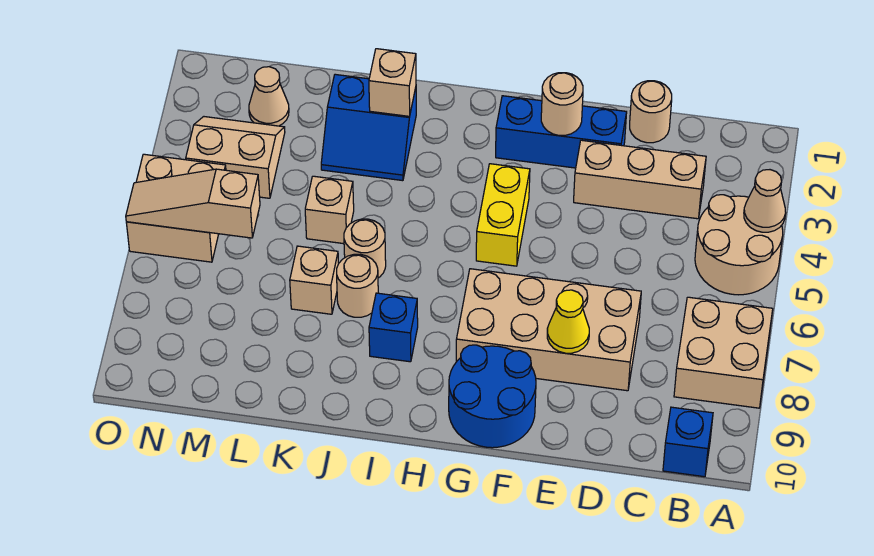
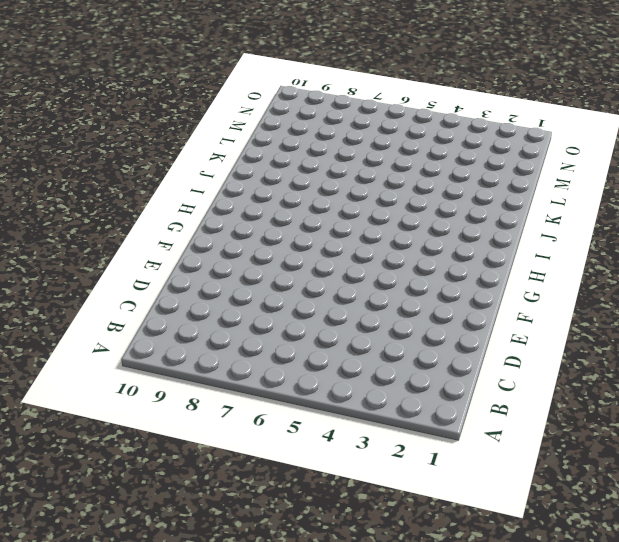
none -> tan 2x2 round brick [695,195,783,295]
none -> tan 2x2 brick [674,297,773,408]
none -> blue 1x1 brick [663,407,713,477]

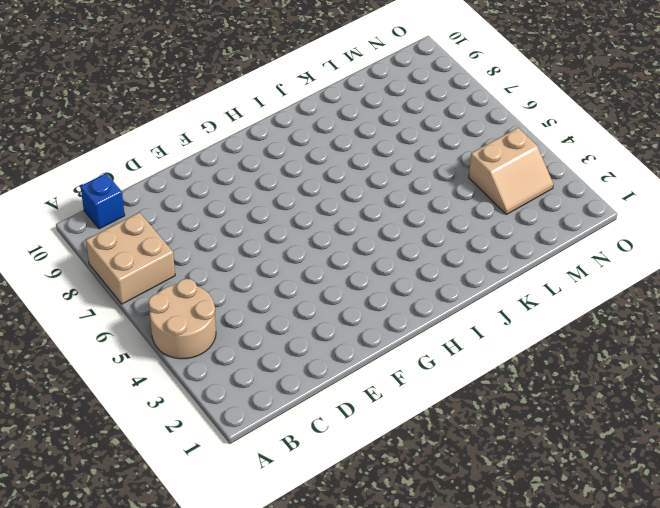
none -> tan 1x3 brick [574,140,706,219]
none -> tan 1x1 round brick [630,81,672,143]
none -> tan 2x4 brick [456,269,641,391]

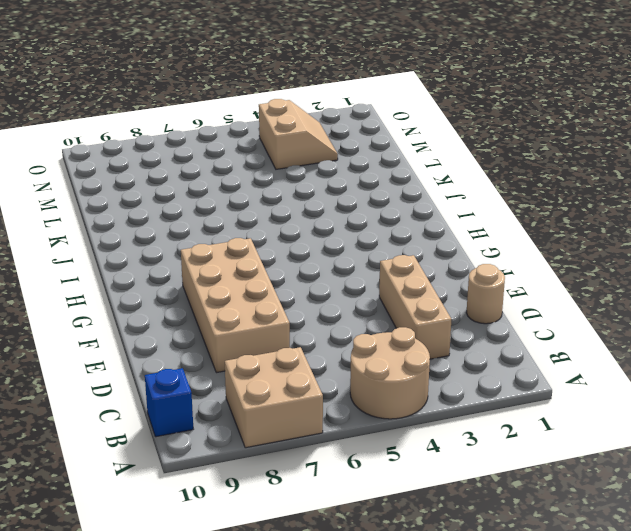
none -> blue 1x3 brick [496,96,627,168]
none -> blue 2x2 round brick [449,345,536,448]
none -> yellow 1x2 brick [476,164,530,266]

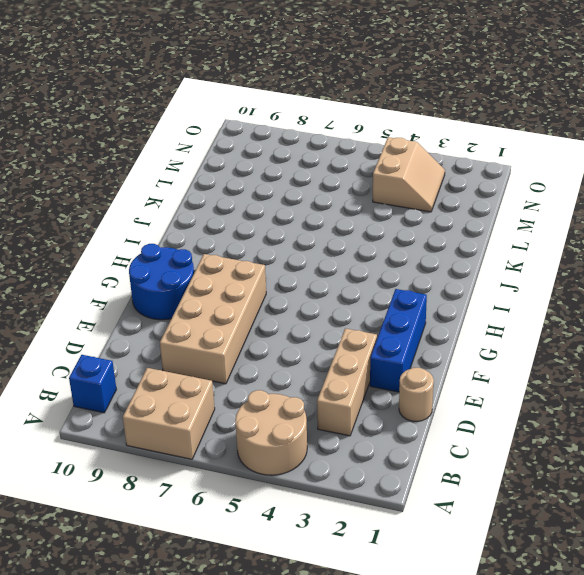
none -> yellow 1x2 brick [476,164,530,266]
none -> blue 1x1 brick [369,293,418,362]
none -> blue 2x2 slope [321,74,416,181]

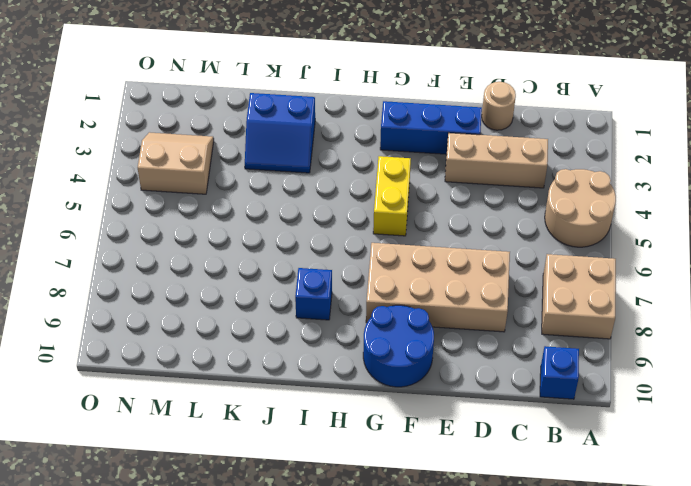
none -> tan 1x1 round brick [344,219,386,278]
none -> tan 1x1 round brick [337,254,378,317]
none -> tan 1x1 brick [305,176,354,244]

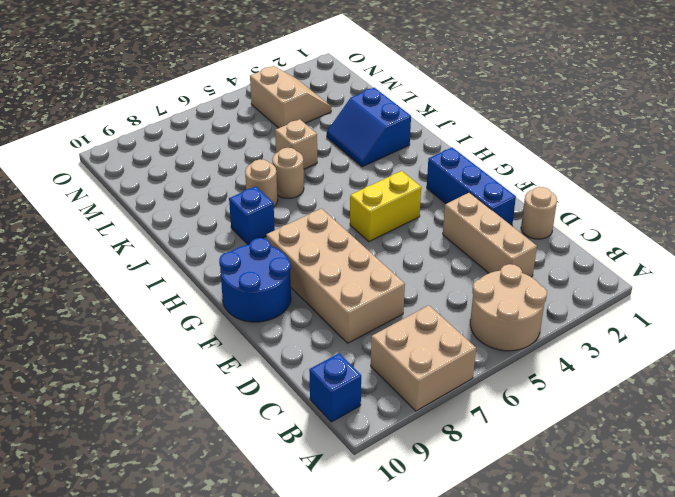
none -> tan 1x1 brick [290,246,339,314]
none -> tan 1x1 cone [249,67,289,126]
none -> tan 2x2 brick [126,154,226,262]

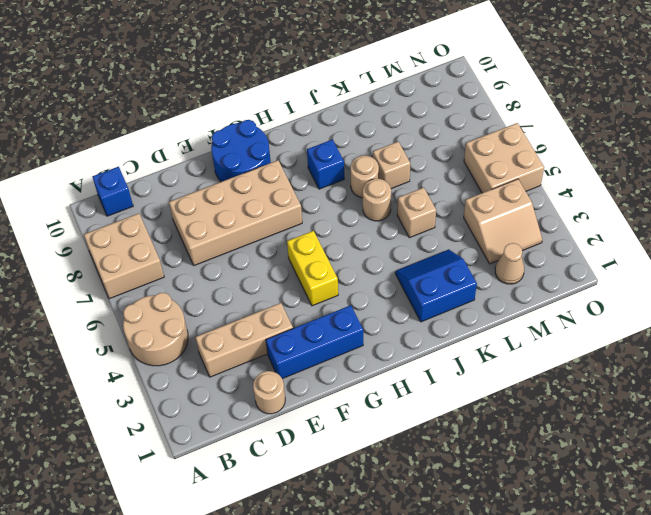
none -> tan 1x1 cone [744,170,786,232]
none -> yellow 1x1 cone [547,290,589,353]
none -> tan 1x1 round brick [541,73,583,135]

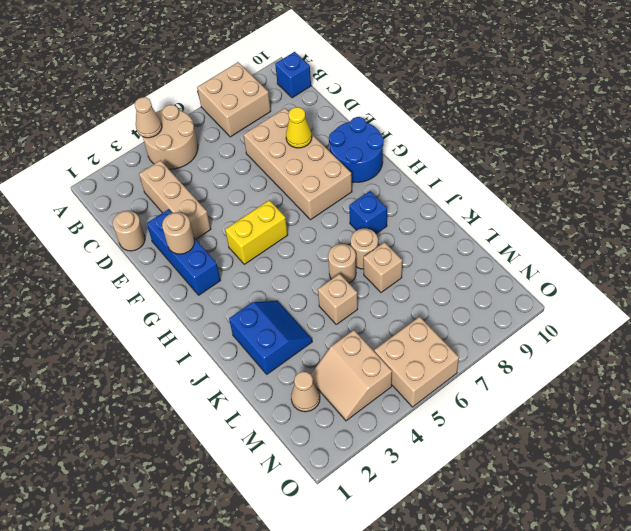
none -> tan 1x1 brick [369,49,416,116]
none -> tan 1x3 slope [126,169,260,238]

